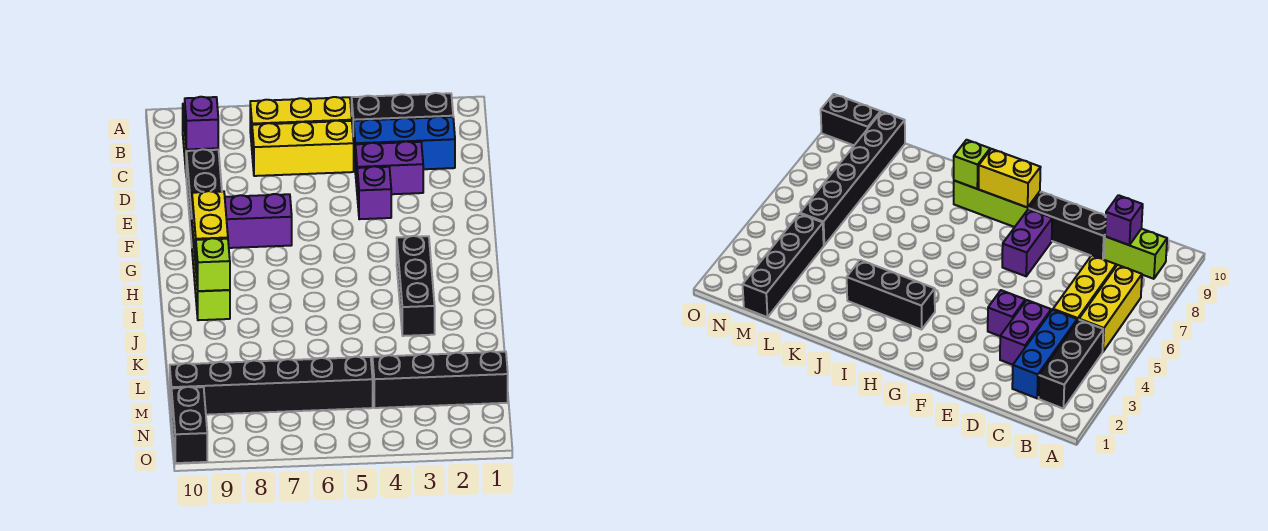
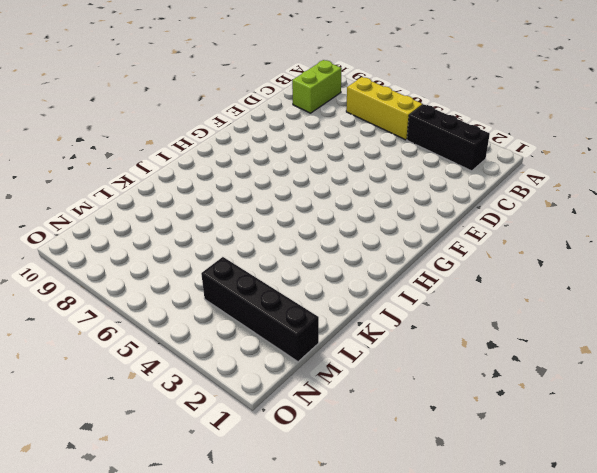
none -> blue 1x3 brick [354,117,455,169]
none -> yellow 1x3 brick [252,120,354,176]
none -> purple 1x2 brick [355,141,423,194]

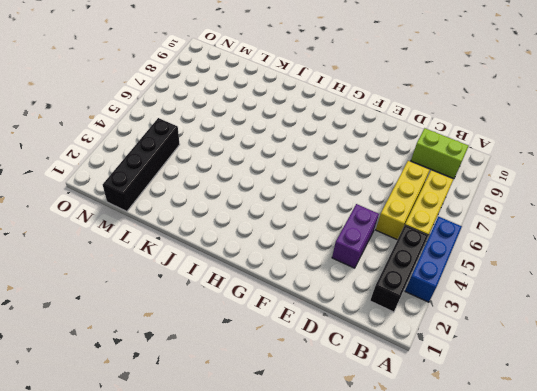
blue 1x3 brick [405,217,462,302] -> blue 1x3 brick moved to [354,117,455,169]
none -> black 1x3 brick [186,149,222,243]
none -> purple 1x1 brick [357,166,391,219]
none -> purple 1x2 brick [225,194,292,248]

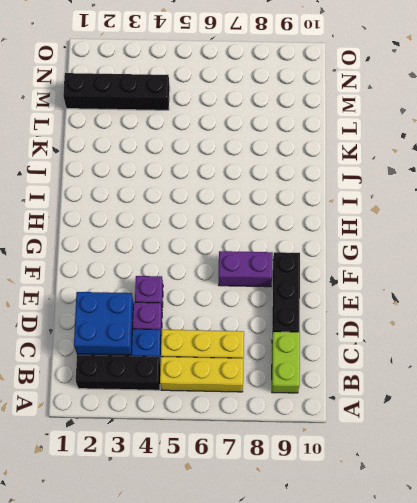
blue 2x2 brick [74,292,133,355] -> none
none -> lime 1x3 brick [192,227,230,320]
none -> black 1x3 brick [397,236,435,336]
none -> black 1x6 brick [170,357,373,416]

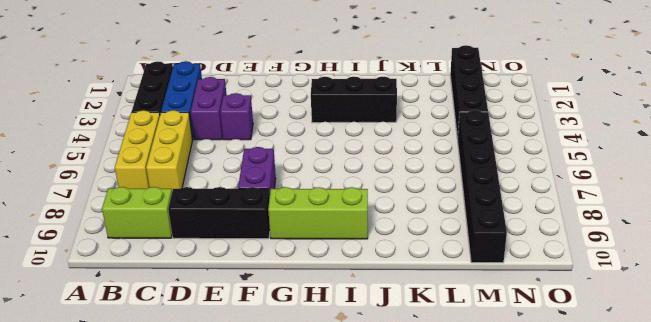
none -> black 1x2 brick [172,387,207,463]
none -> purple 1x1 brick [185,97,218,150]
none -> yellow 1x2 brick [192,191,228,264]

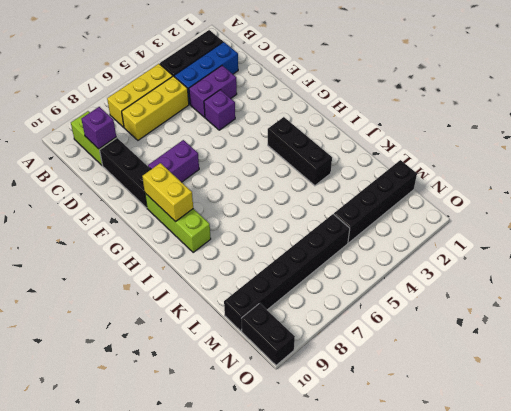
none -> lime 1x1 brick [196,238,230,291]

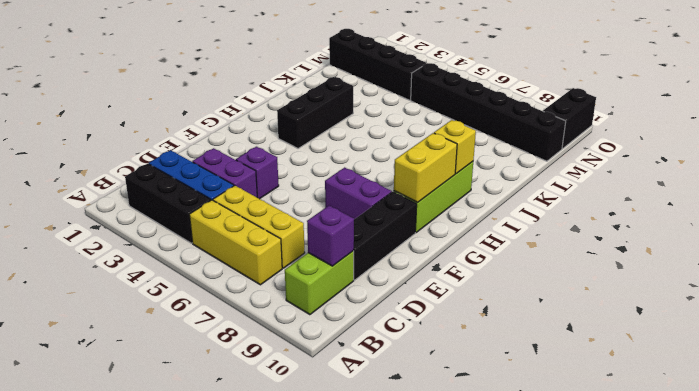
yellow 1x1 brick [434,120,476,174] -> lime 1x1 brick [196,238,230,291]

